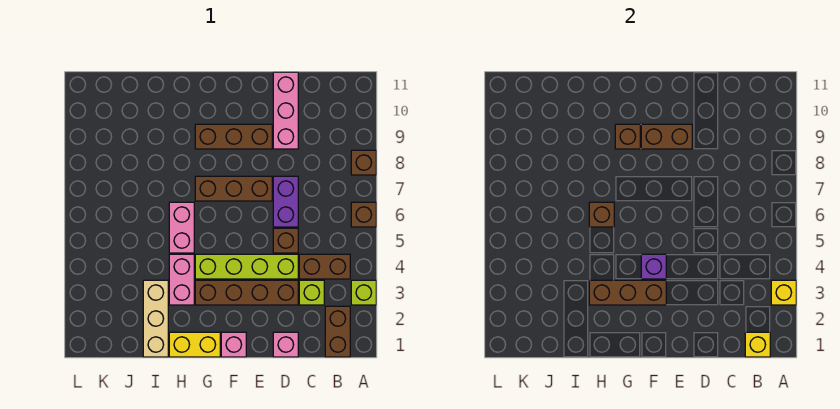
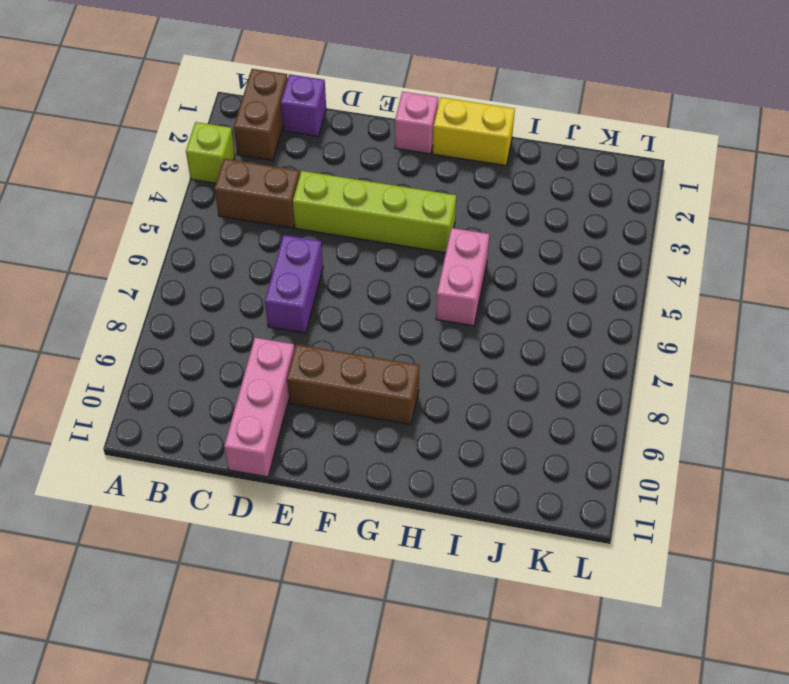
purple 1x1 brick [281,74,326,136] -> purple 1x1 brick moved to [641,254,666,279]
none -> brown 1x1 brick [351,202,376,227]
none -> brown 1x1 brick [351,150,376,175]
none -> lime 1x1 brick [299,280,324,305]

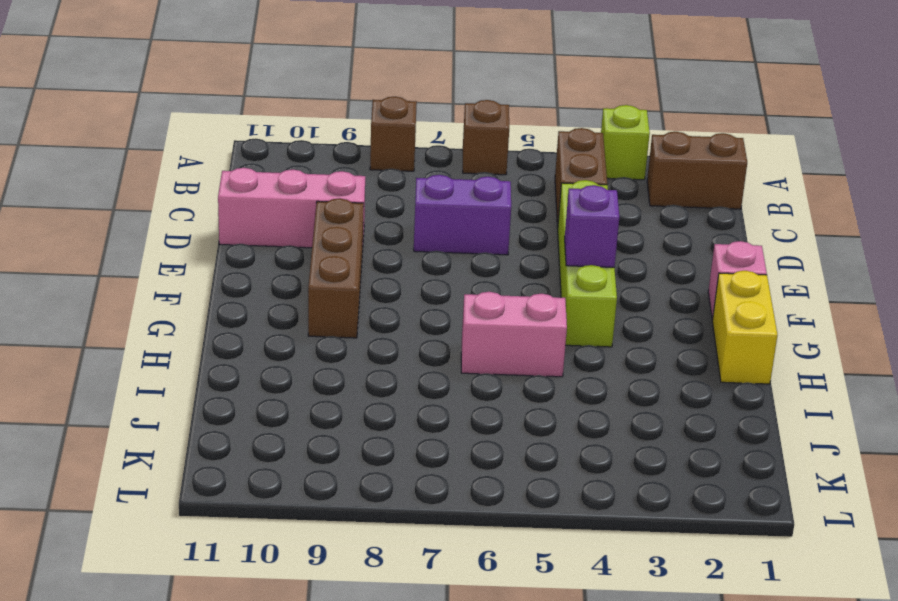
none -> lime 1x1 brick [299,280,324,305]
none -> pink 1x1 brick [273,332,298,357]
none -> brown 1x4 brick [195,280,298,305]

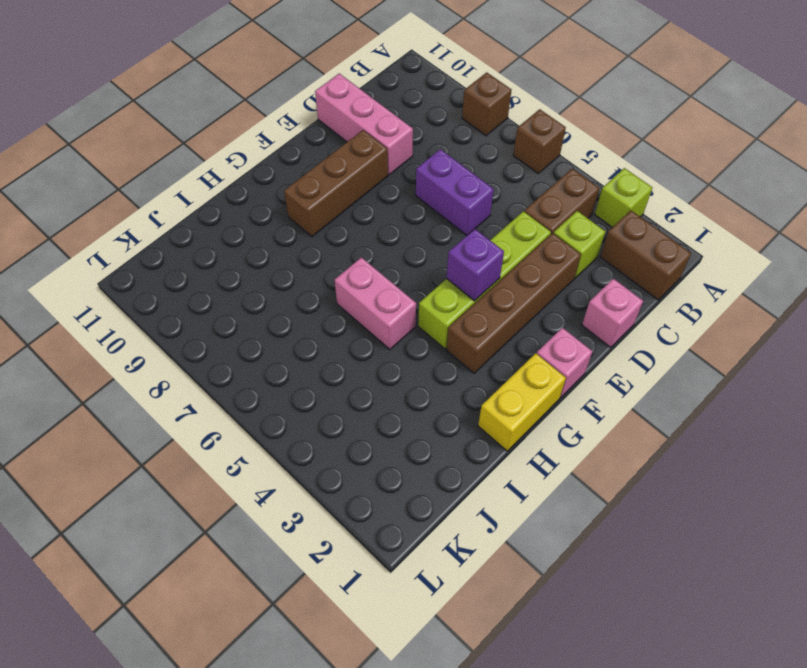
none -> brown 1x1 brick [273,228,298,253]
none -> brown 1x3 brick [195,176,272,201]
none -> pink 1x2 brick [169,254,194,305]

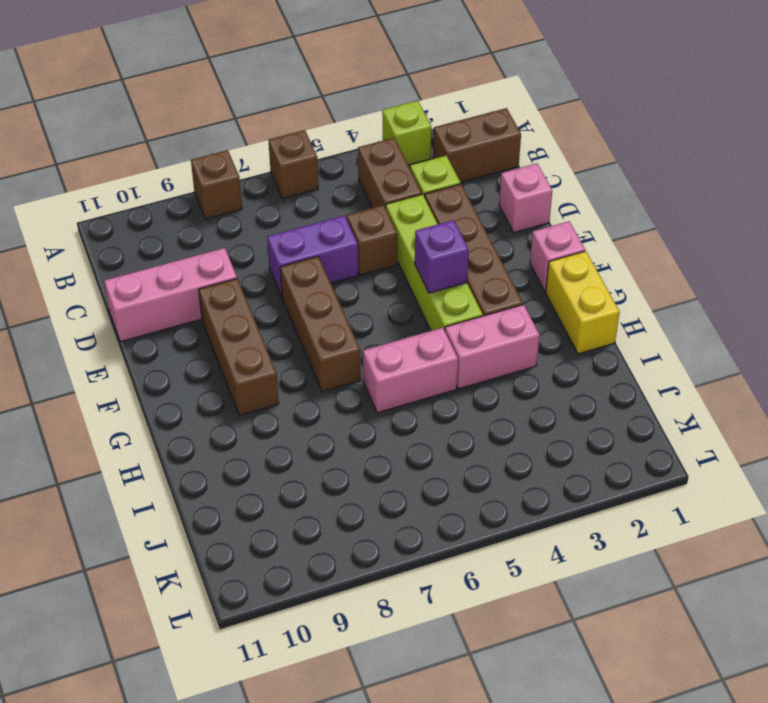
none -> tan 1x3 brick [143,280,168,357]
none -> yellow 1x1 brick [771,280,796,305]
none -> yellow 1x1 brick [745,332,770,357]

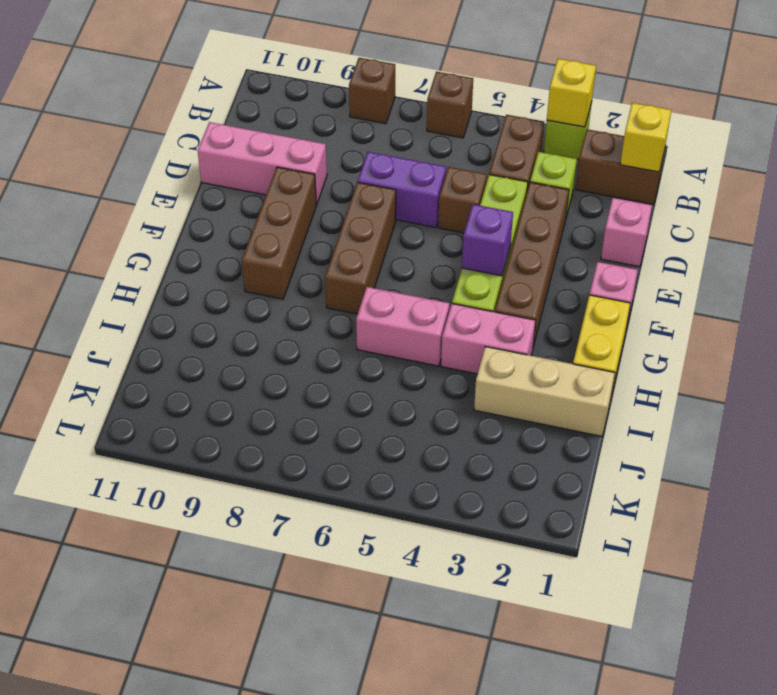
none -> brown 1x2 brick [641,124,692,149]
none -> brown 1x3 brick [589,280,666,305]
none -> brown 1x1 brick [615,124,640,149]

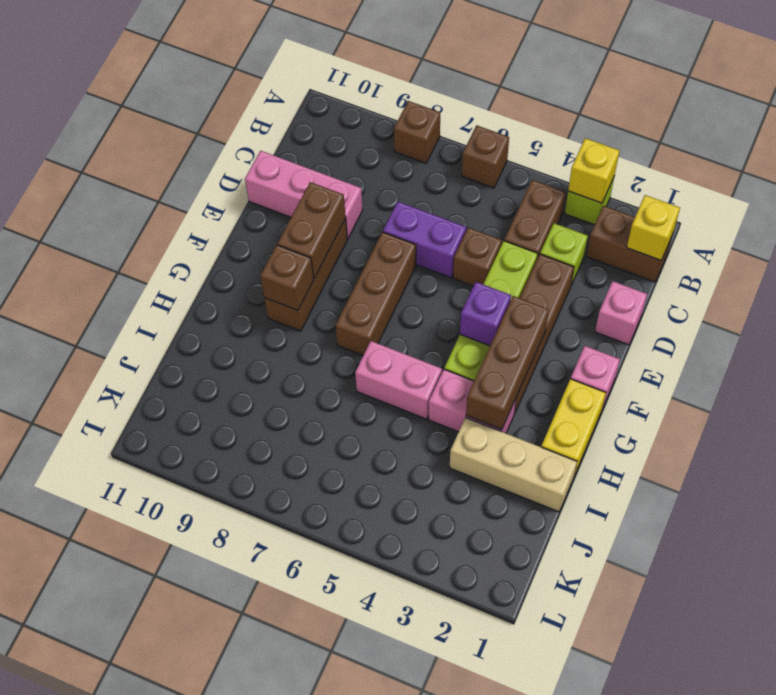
none -> brown 1x1 brick [589,202,614,227]

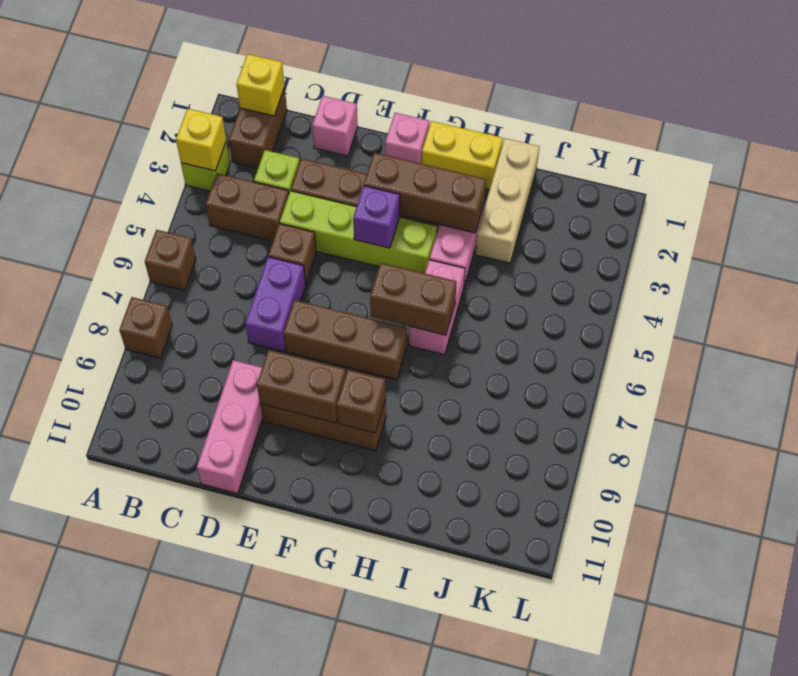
brown 1x2 brick [370,263,457,335] -> brown 1x1 brick [589,202,614,227]

